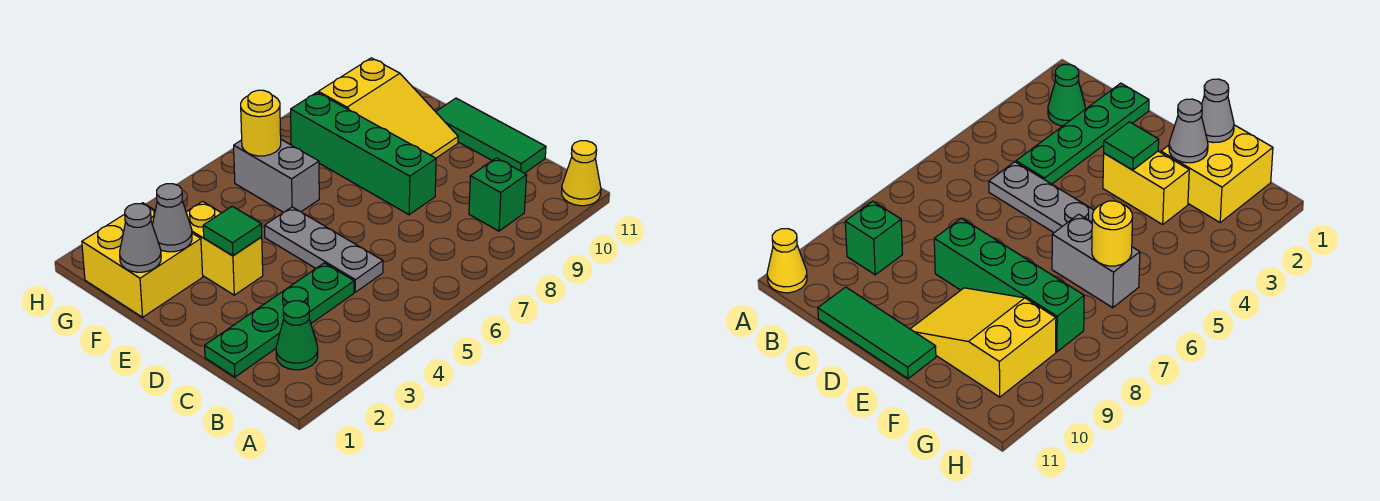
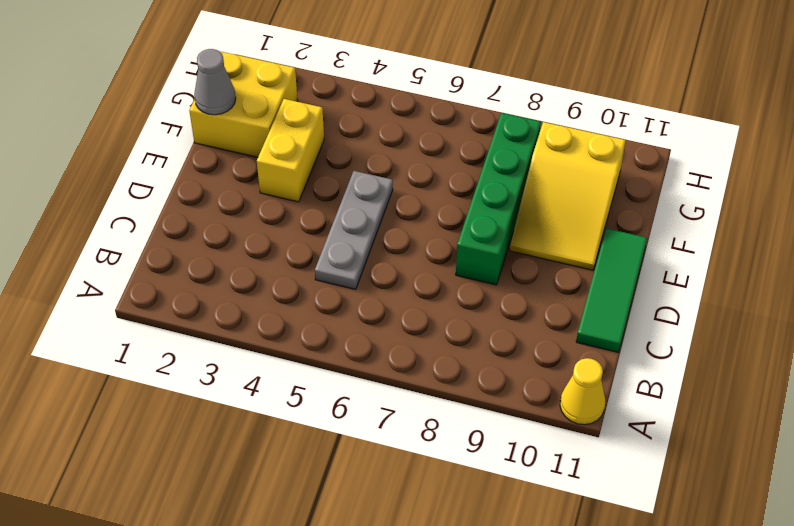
none -> green 1x1 cone [276,301,318,370]
none -> green 1x1 brick [469,158,527,231]
none -> green 1x4 plate [205,263,354,377]

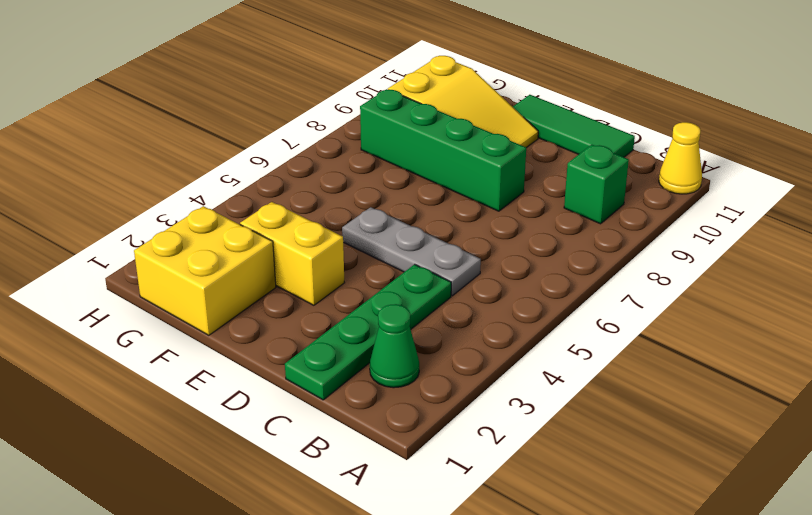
none -> grey 1x2 brick [234,140,319,212]
none -> green 1x1 tile [203,206,262,256]
none -> grey 1x1 cone [120,204,161,272]

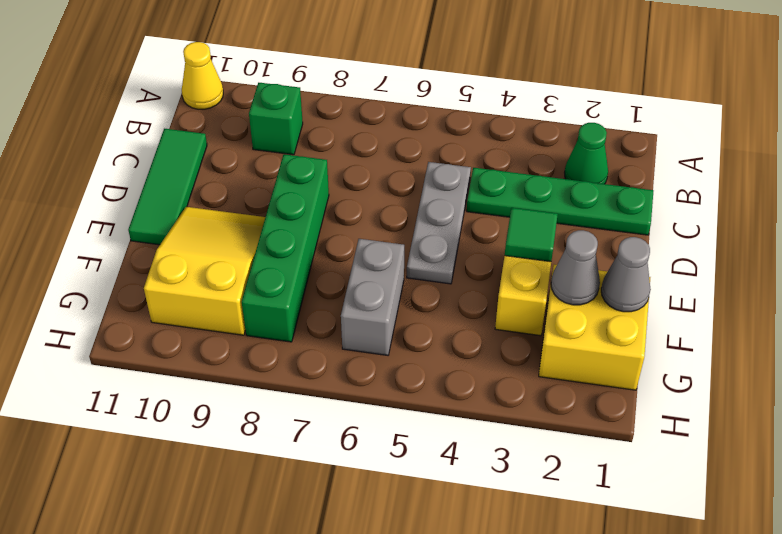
none -> yellow 1x1 round brick [241,90,281,156]

